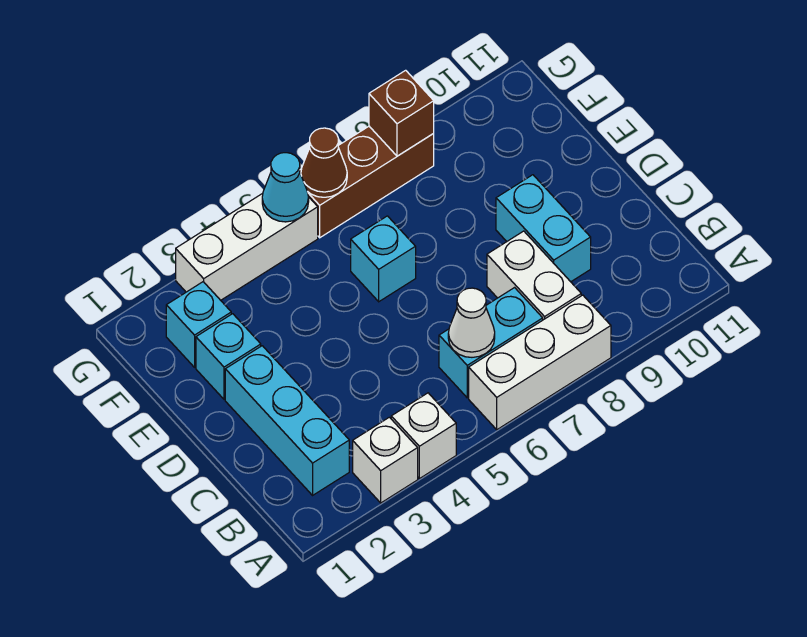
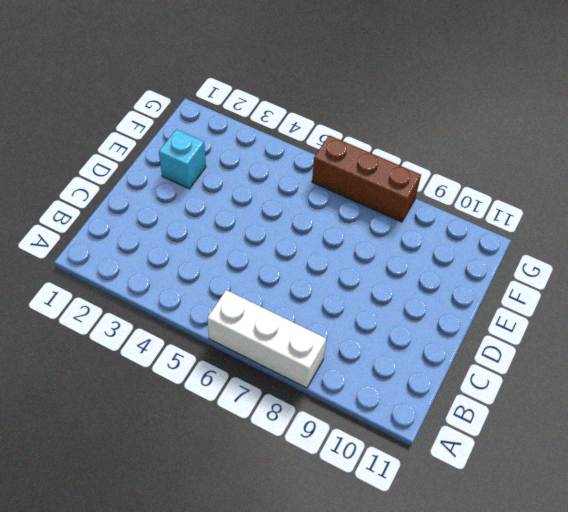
none -> white 1x1 brick [353,417,418,503]
none -> white 1x1 brick [391,393,456,479]
none -> cyan 1x3 brick [225,346,349,495]

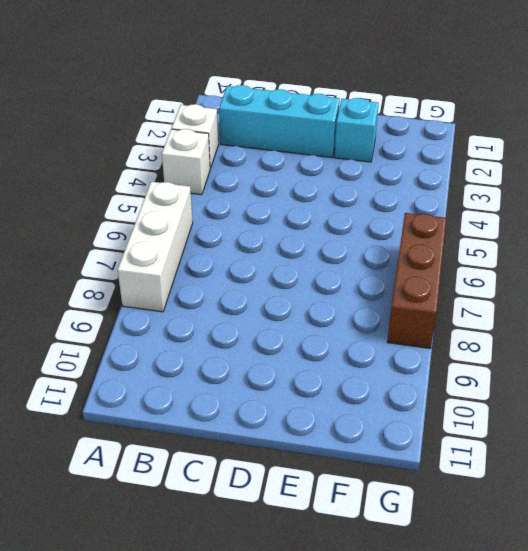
none -> cyan 1x2 brick [439,288,543,398]
none -> white 1x2 brick [487,231,581,320]
none -> cyan 1x2 brick [496,175,591,282]

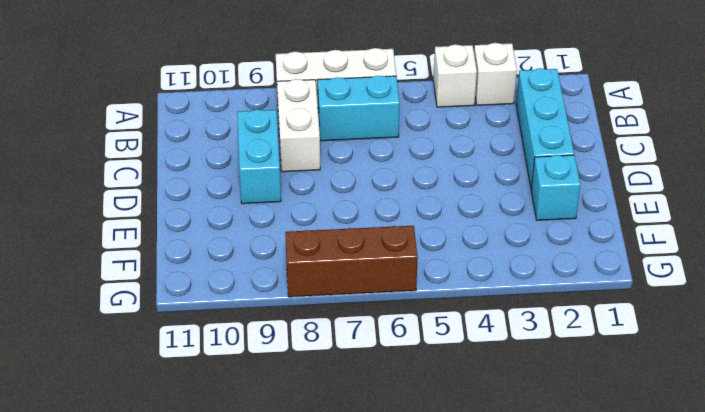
none -> cyan 1x1 brick [351,216,416,302]
none -> cyan 1x1 brick [166,282,231,367]
none -> white 1x3 brick [176,193,318,300]

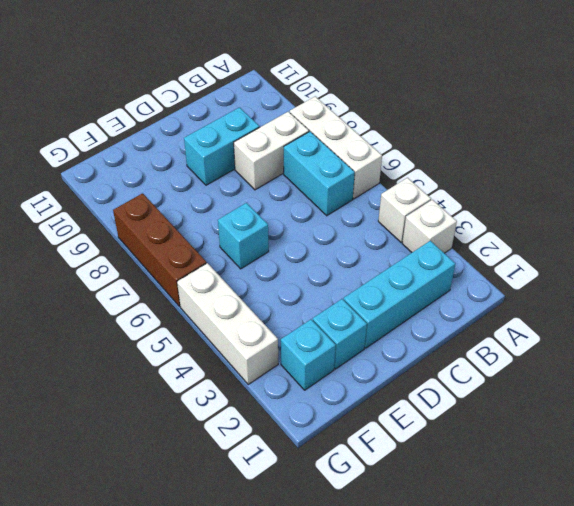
none -> white 1x1 cone [448,288,495,357]
none -> cyan 1x1 cone [262,153,309,222]
none -> brown 1x1 cone [301,128,347,197]

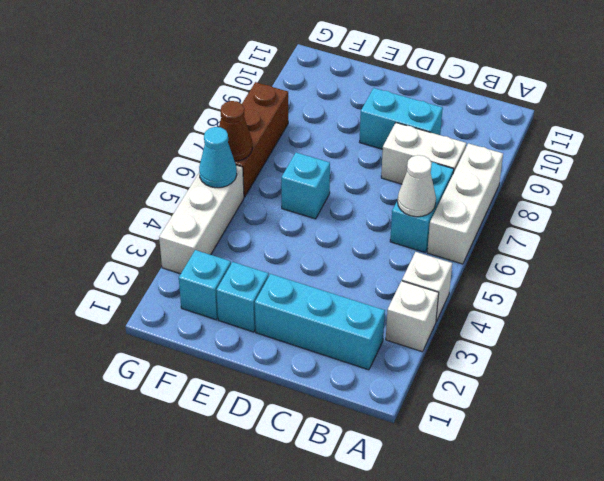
none -> brown 1x1 brick [369,70,434,156]

